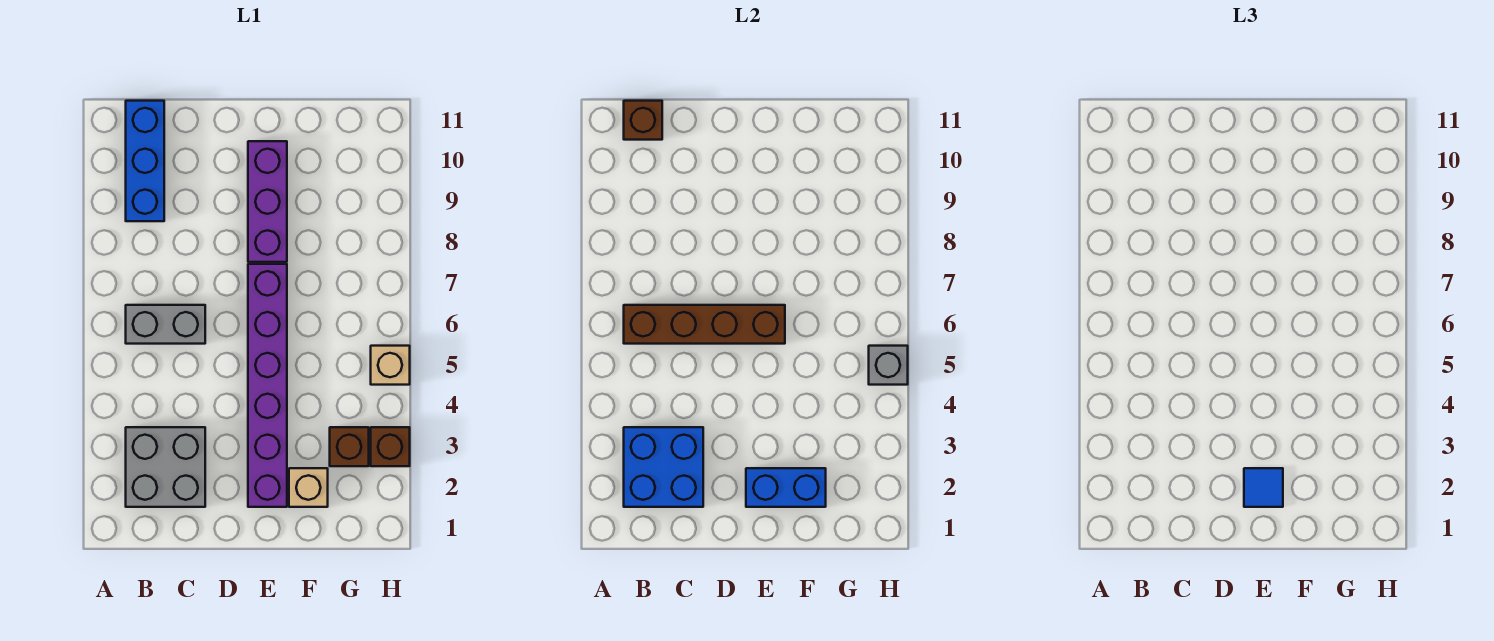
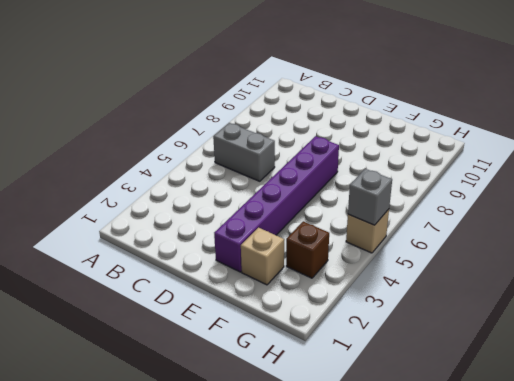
none -> grey 2x2 brick [126,427,205,507]
none -> blue 1x3 brick [126,101,164,221]
none -> purple 1x3 brick [248,141,287,262]

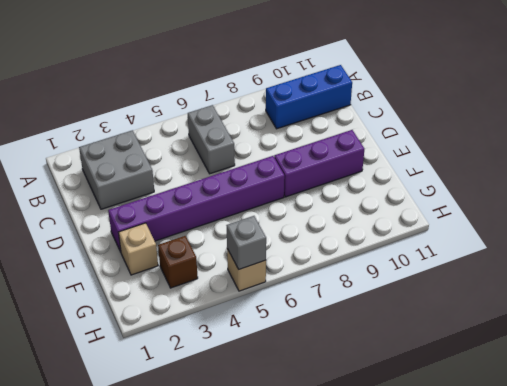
none -> brown 1x1 brick [371,427,410,466]
none -> blue 2x2 brick [624,427,703,507]
none -> brown 1x4 brick [624,305,785,344]

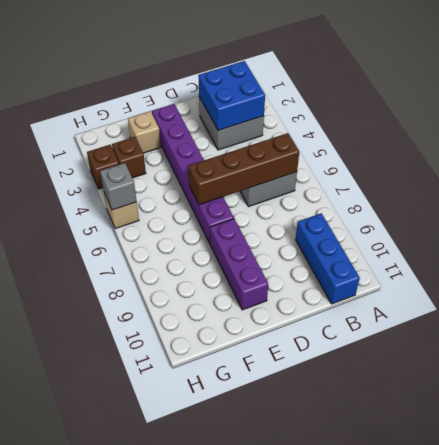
none -> brown 1x1 brick [624,101,662,140]
none -> blue 1x2 brick [746,468,826,507]
none -> blue 1x1 tile [1244,468,1283,507]

